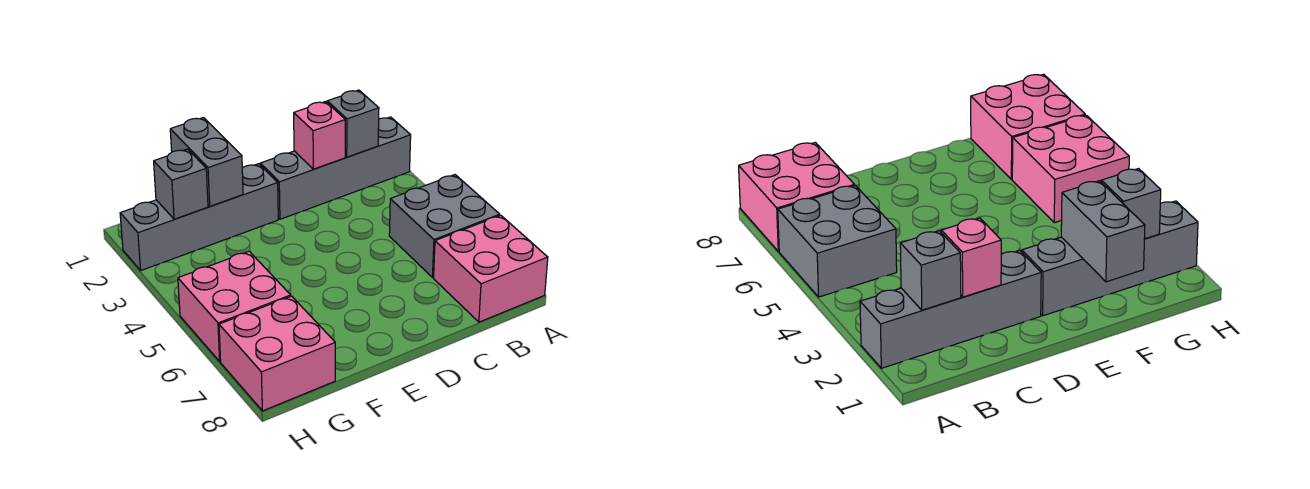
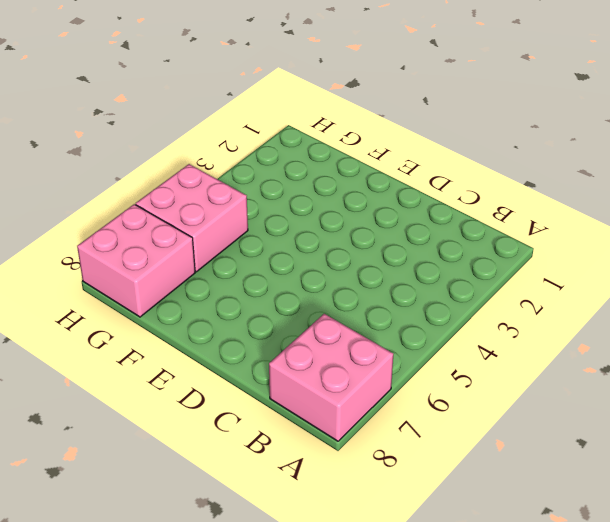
none -> grey 1x4 brick [260,117,411,219]
none -> grey 2x2 brick [389,175,500,278]

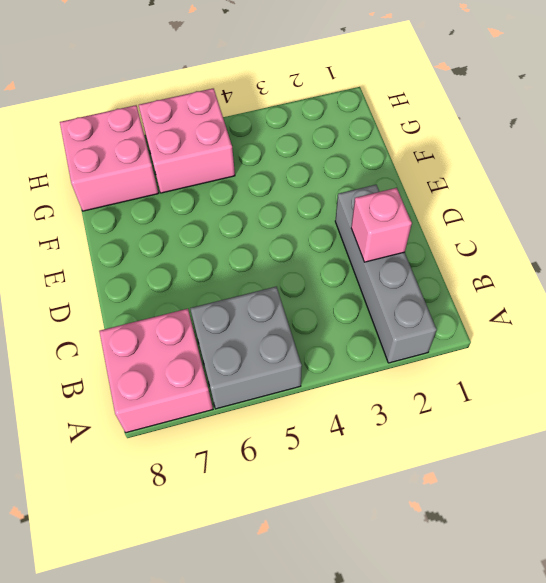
none -> grey 1x4 brick [120,164,278,270]
none -> grey 1x1 brick [327,90,379,157]

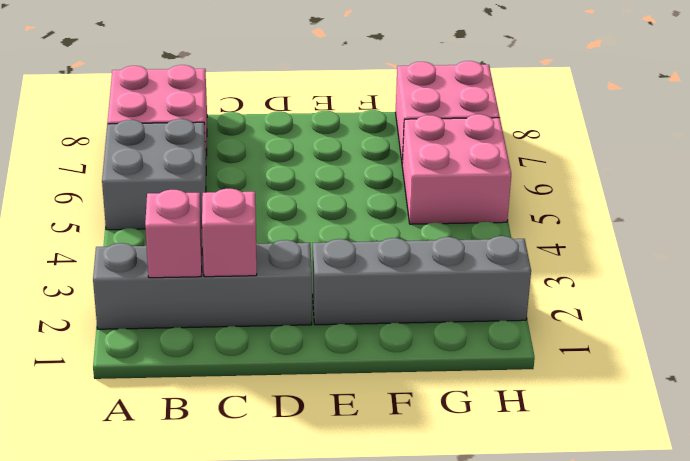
pink 1x1 brick [145,190,202,278] -> grey 1x1 brick [327,90,379,157]
none -> grey 1x2 brick [170,118,243,206]
none -> grey 1x1 brick [154,149,208,219]

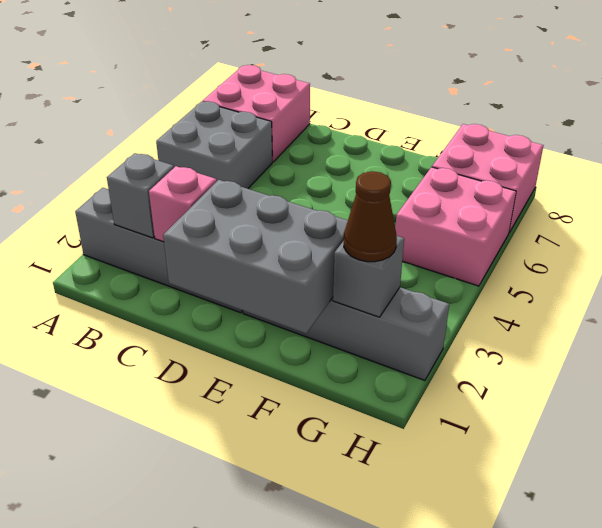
grey 2x3 brick [163,180,348,333] -> grey 1x2 brick [170,118,243,206]
brown 1x1 cone [344,171,397,262] -> none

